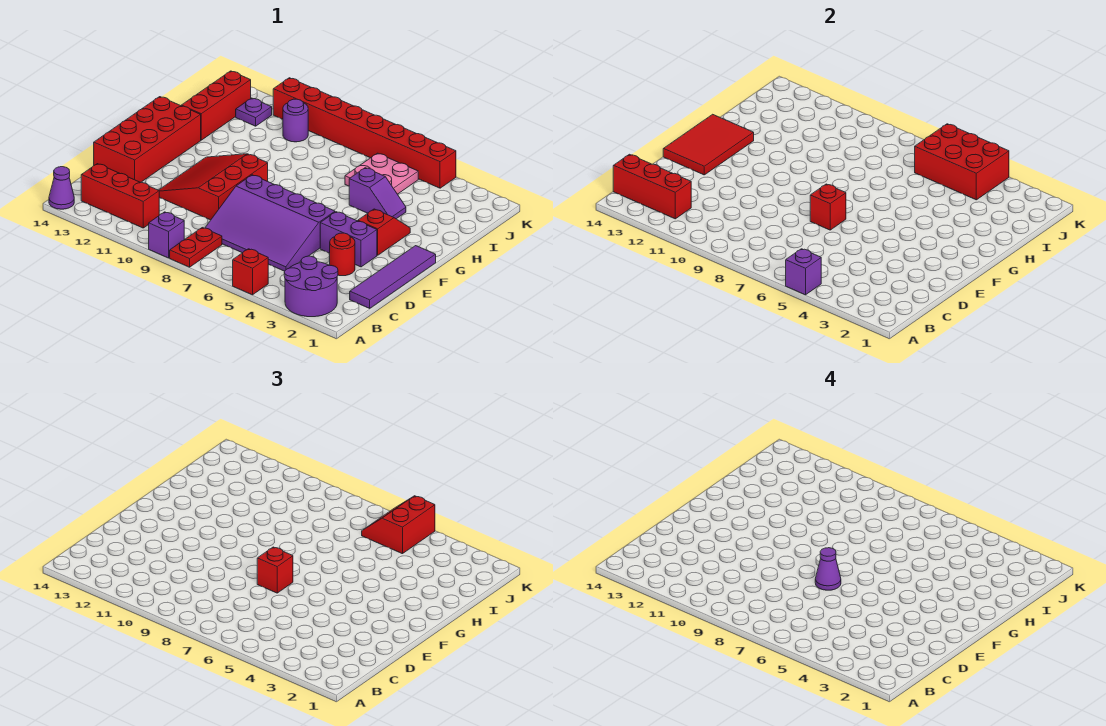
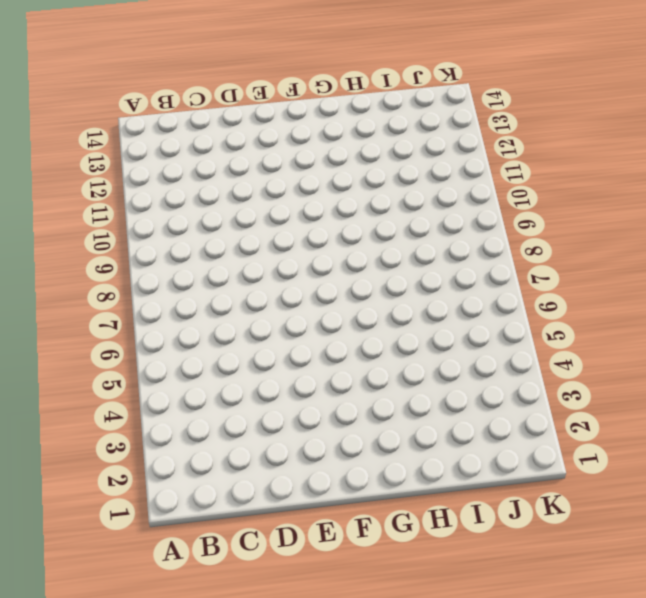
none -> purple 2x2 round brick [284,256,338,317]
none -> red 1x1 brick [233,249,269,295]
none -> red 1x2 plate [170,228,222,267]

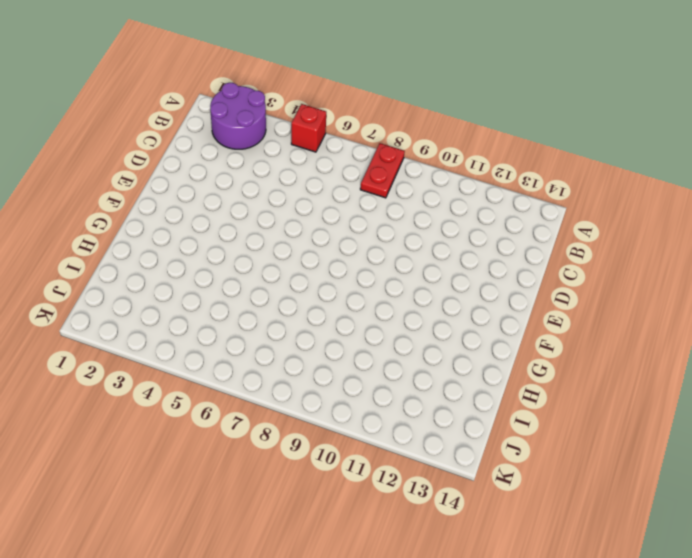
none -> purple 1x1 brick [149,212,184,258]
none -> purple 1x1 cone [49,167,74,209]
none -> red 1x3 brick [81,164,159,228]

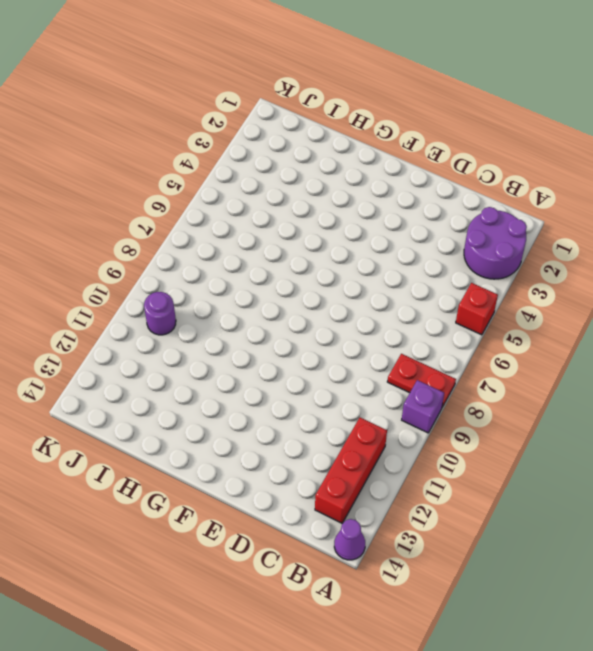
none -> purple 1x4 tile [350,246,436,308]
none -> purple 3x4 slope [205,175,335,271]
none -> red 1x1 round brick [330,233,355,276]

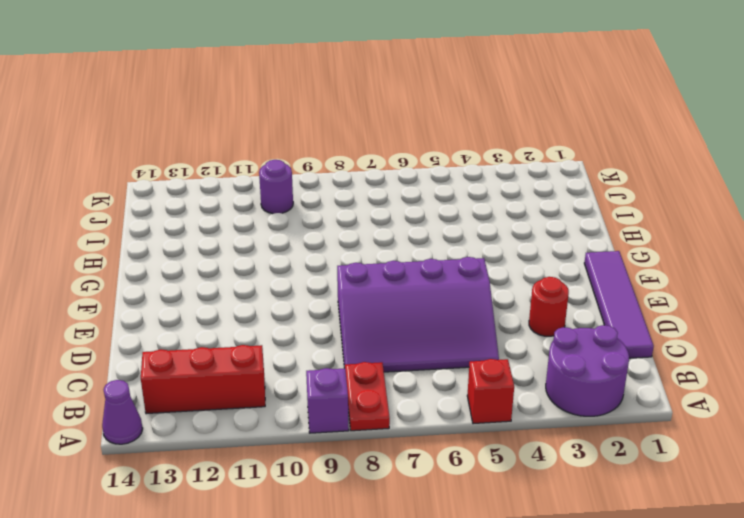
none -> red 3x3 slope [159,154,268,220]
none -> red 2x4 brick [94,97,201,182]
none -> purple 1x2 brick [320,212,377,267]

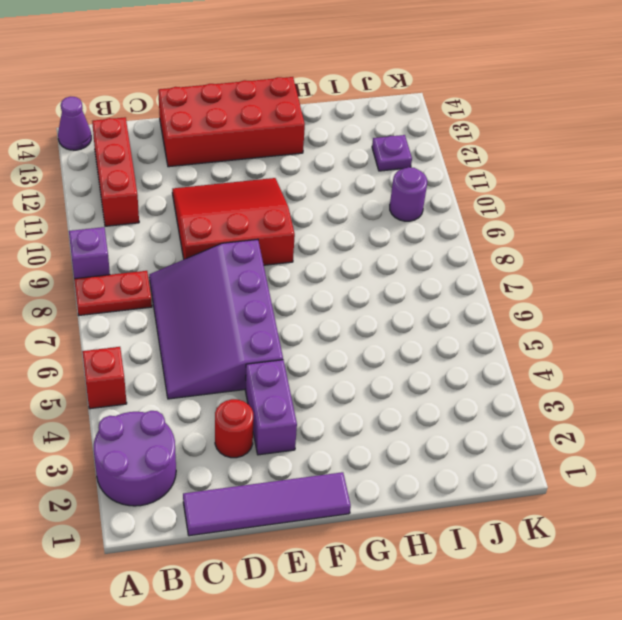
none -> red 1x2 slope [358,209,410,255]
none -> purple 1x2 slope [349,168,406,219]
none -> red 1x3 brick [181,71,251,140]

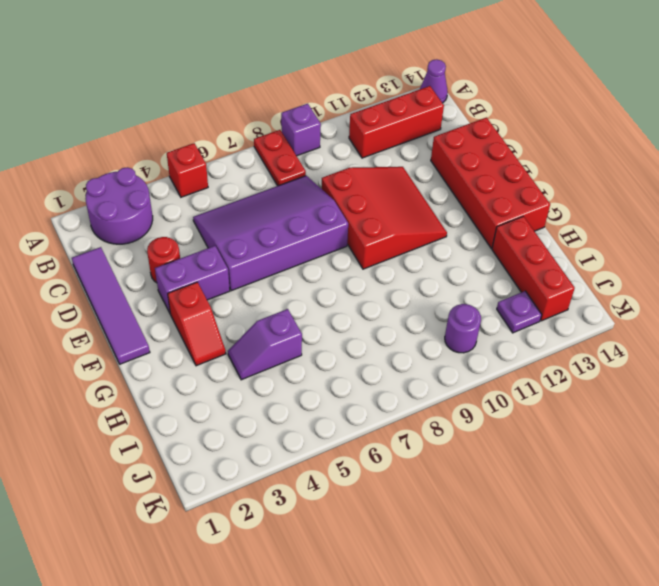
none -> pink 2x2 plate [345,153,418,194]
none -> red 1x8 brick [273,78,456,188]
none -> purple 1x1 brick [786,249,821,295]

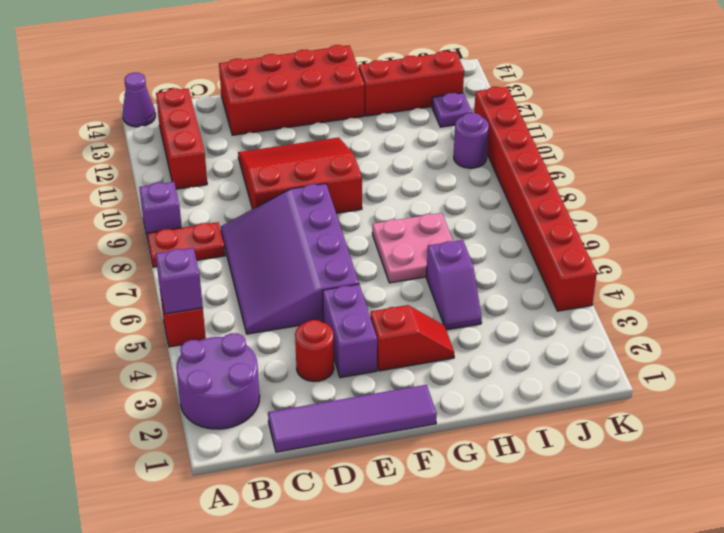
pink 2x2 plate [372,213,453,283] -> pink 2x2 plate moved to [345,153,418,194]
none -> red 1x3 brick [613,154,691,219]
none -> red 1x1 brick [810,184,846,230]
none -> red 2x3 tile [663,114,754,175]

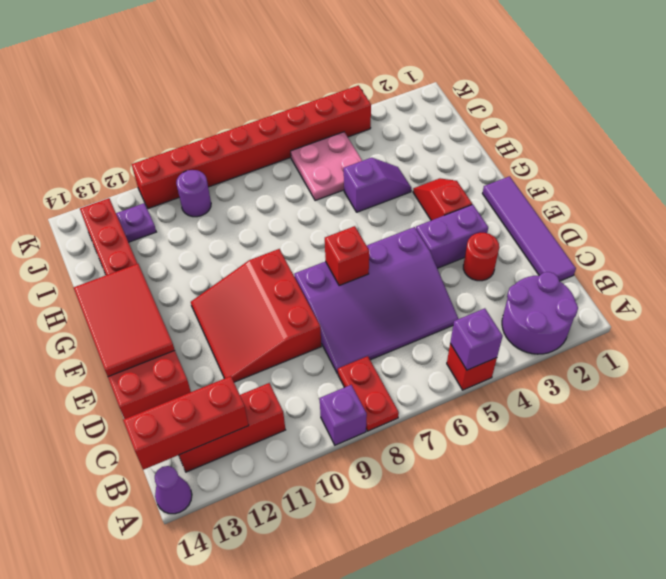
none -> red 2x3 brick [915,124,1009,200]
none -> red 1x1 brick [257,547,293,593]
none -> red 2x2 slope [362,496,435,554]

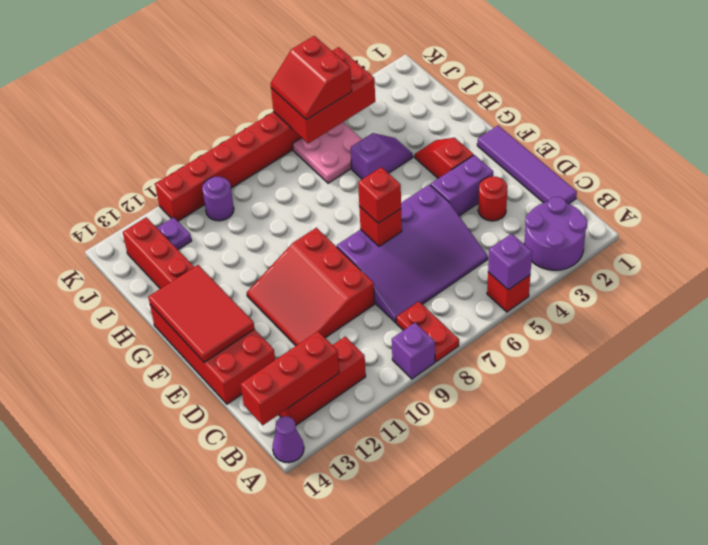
none -> purple 1x1 cone [815,548,841,590]

